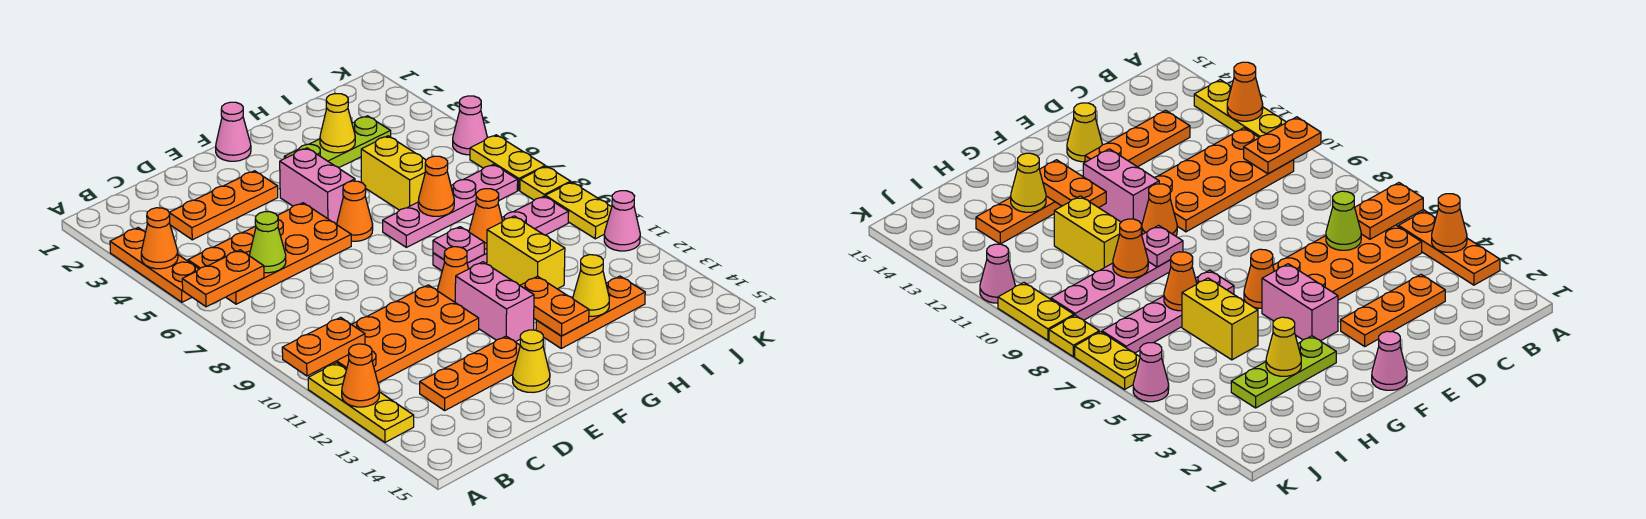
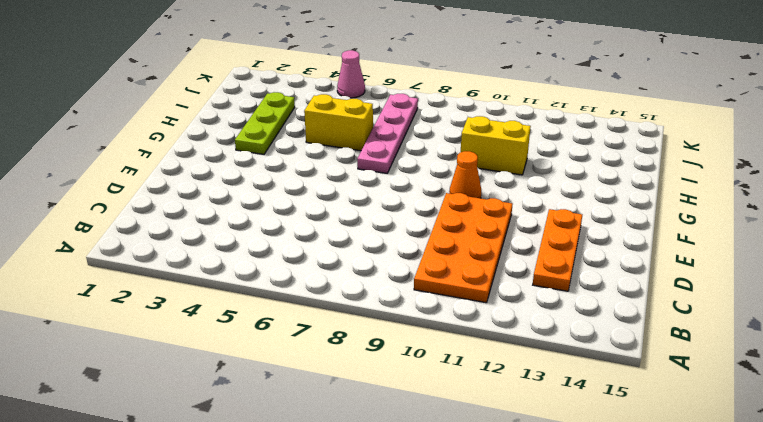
none -> orange 1x3 plate [110,228,199,302]
none -> yellow 1x3 plate [308,363,414,442]
none -> orange 2x4 plate [188,203,351,304]
none -> orange 1x3 plate [169,171,278,240]

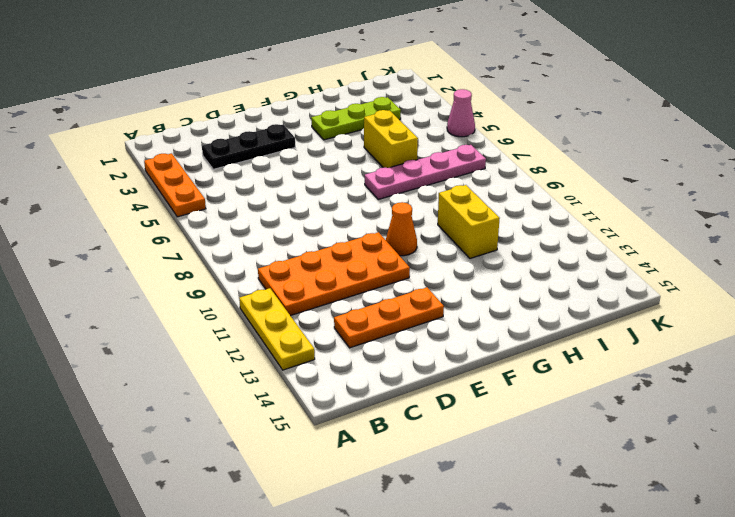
black 1x3 plate [202,124,295,169] -> orange 1x3 plate [169,171,278,240]
none -> orange 2x4 plate [188,203,351,304]
none -> yellow 1x1 cone [513,330,550,392]
none -> pink 1x1 cone [216,102,251,161]
none -> pink 1x2 brick [280,148,355,225]

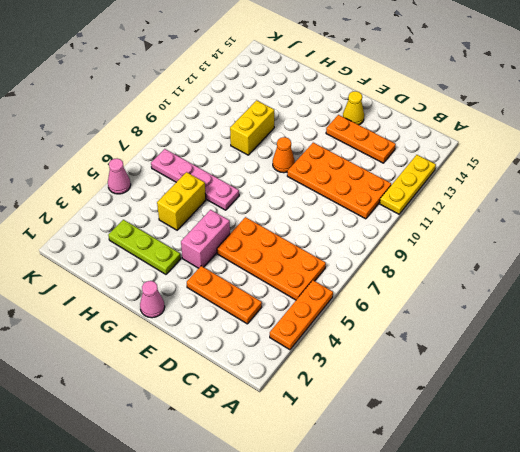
none -> orange 1x1 cone [337,181,373,241]
none -> pink 1x2 brick [455,262,534,342]
none -> pink 1x4 plate [433,196,569,271]
none -> orange 1x3 plate [536,276,645,348]

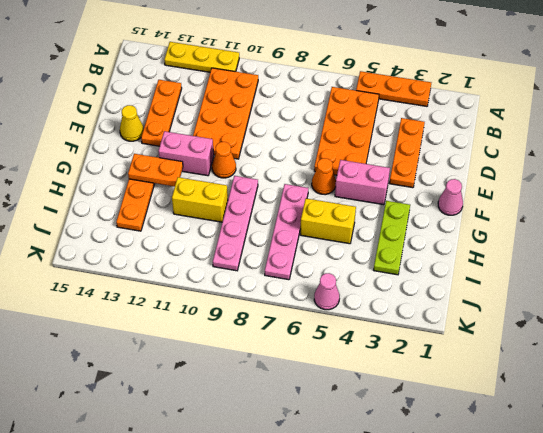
none -> yellow 1x2 plate [470,135,545,190]
none -> yellow 1x1 plate [520,166,571,200]
none -> yellow 1x2 plate [545,182,612,239]
none -> pink 1x1 cone [604,191,640,251]

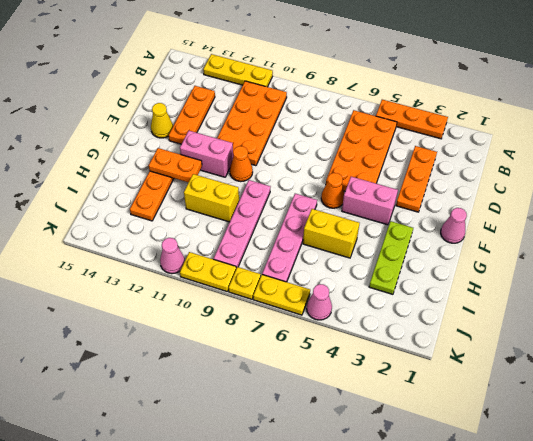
none -> orange 1x1 cone [141,208,178,269]
none -> orange 1x2 plate [182,250,264,307]
none -> orange 1x2 plate [282,317,365,376]
none -> orange 1x1 cone [342,344,379,407]

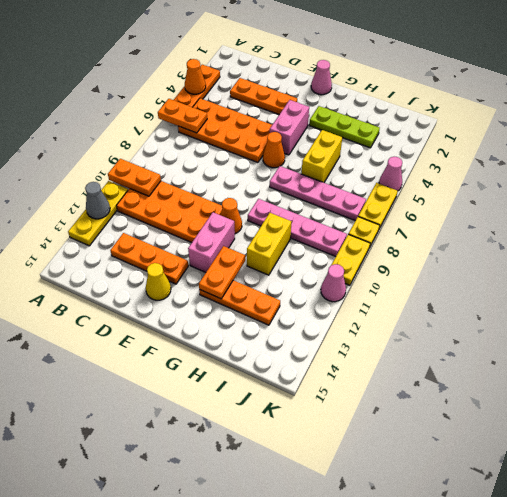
grey 1x1 cone [85,182,110,219] -> orange 1x1 cone [342,344,379,407]
none -> lime 1x1 cone [250,212,286,273]
none -> pink 1x1 plate [433,227,484,263]
none -> yellow 1x1 cone [320,93,355,153]
none -> orange 1x1 cone [418,156,454,216]

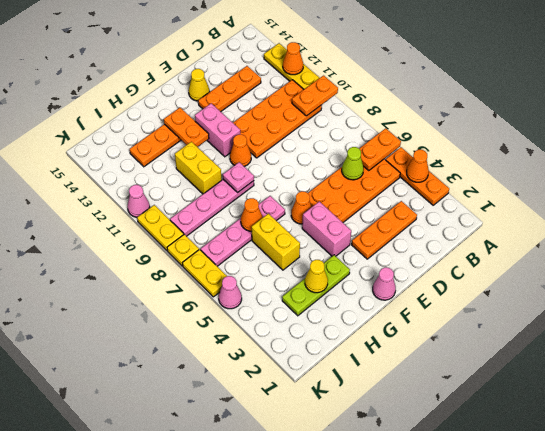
none -> orange 1x1 cone [469,189,502,249]
none -> yellow 1x1 cone [573,255,609,316]

